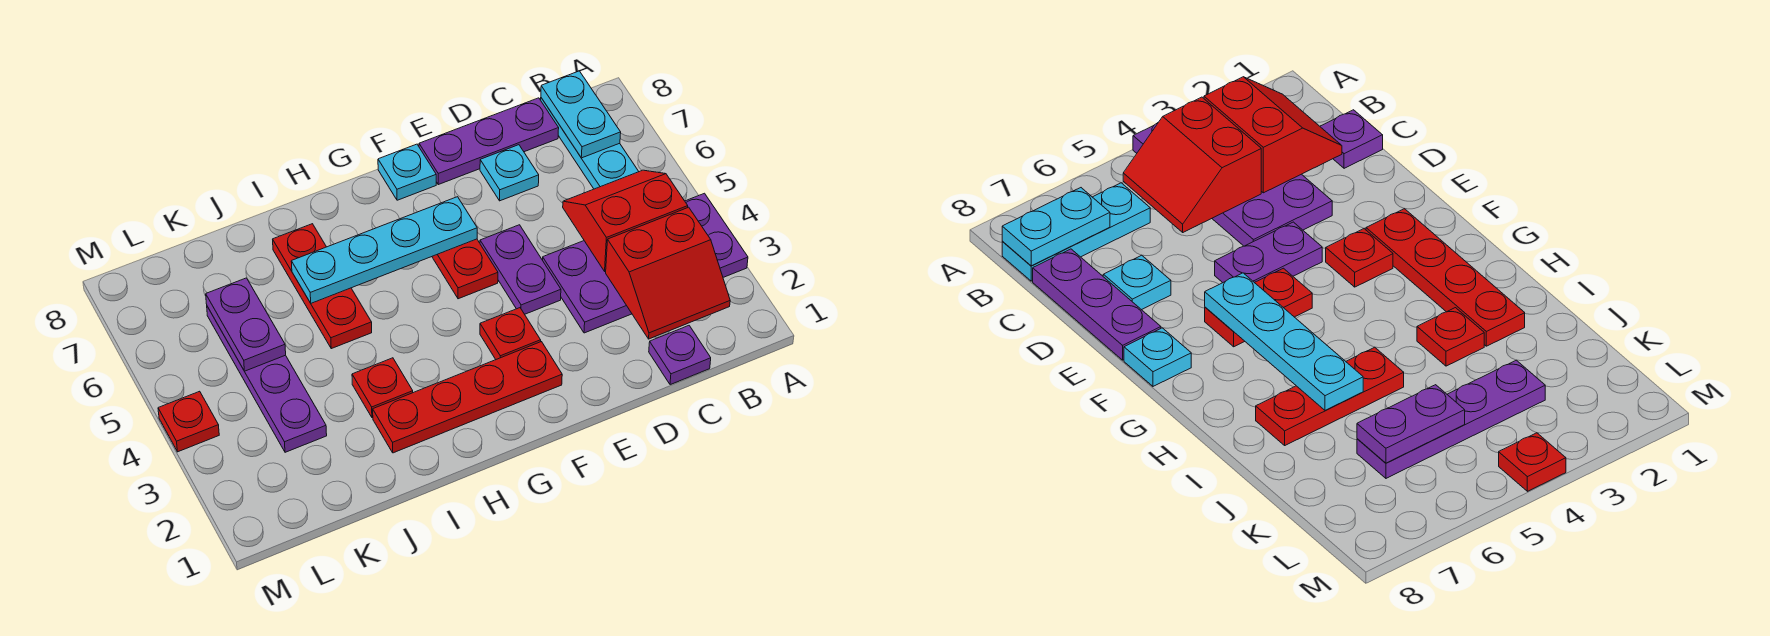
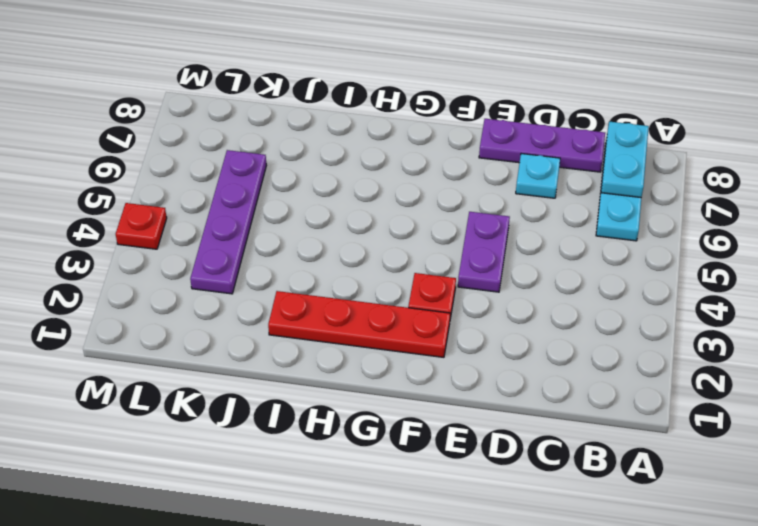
none -> purple 2x4 plate [543,193,748,333]
none -> purple 1x1 plate [649,326,711,385]
none -> red 1x2 plate [432,239,498,299]

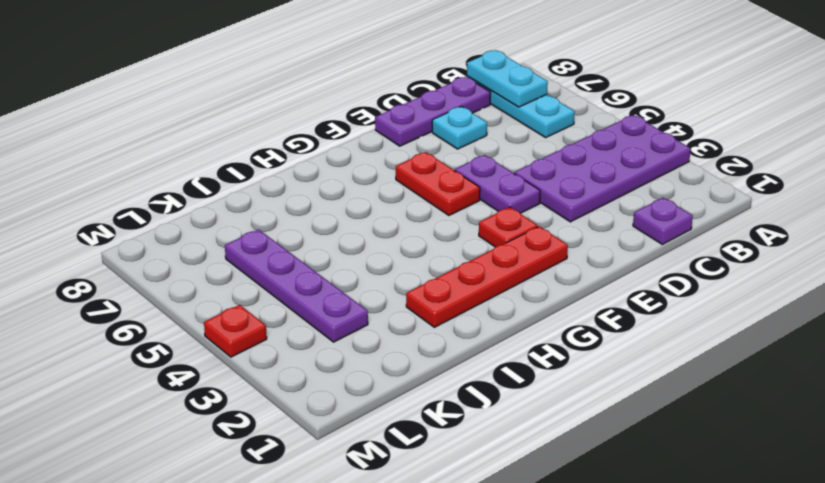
none -> cyan 1x1 plate [378,144,436,200]
none -> red 1x1 plate [352,358,413,418]
none -> red 1x3 plate [273,224,372,349]

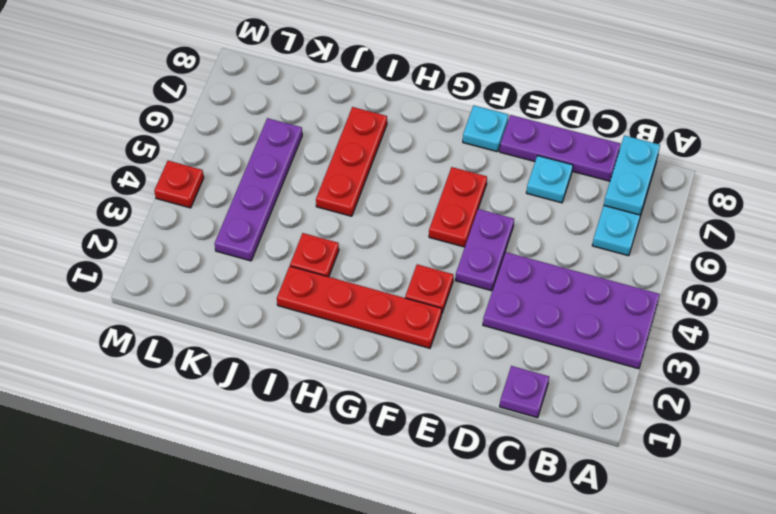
none -> red 2x2 slope [606,207,730,339]
none -> red 2x2 slope [563,170,688,271]
none -> cyan 1x4 plate [291,197,477,303]

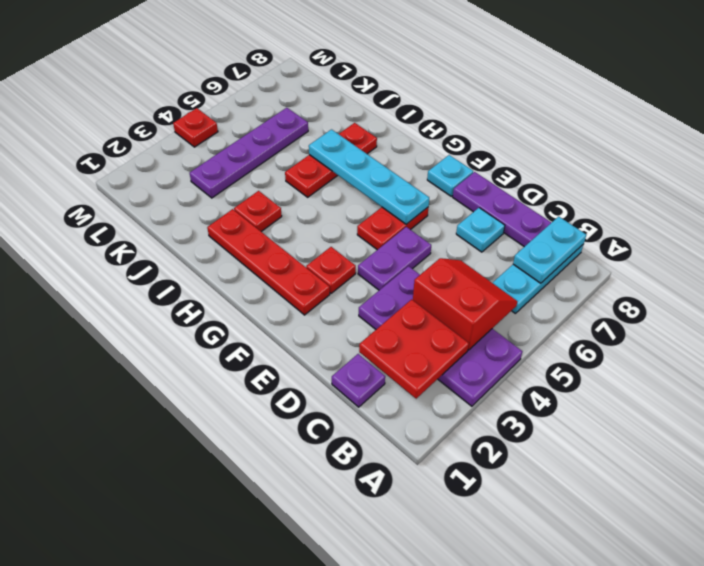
red 2x2 plate [359,299,469,399] -> red 2x2 slope [606,207,730,339]
none -> purple 1x2 plate [206,278,286,371]

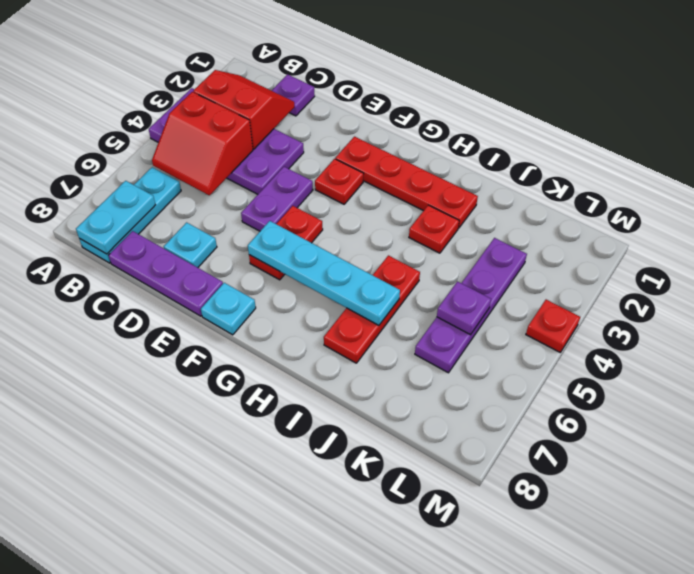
purple 1x1 plate [437,281,491,335] -> purple 1x2 plate [206,278,286,371]

